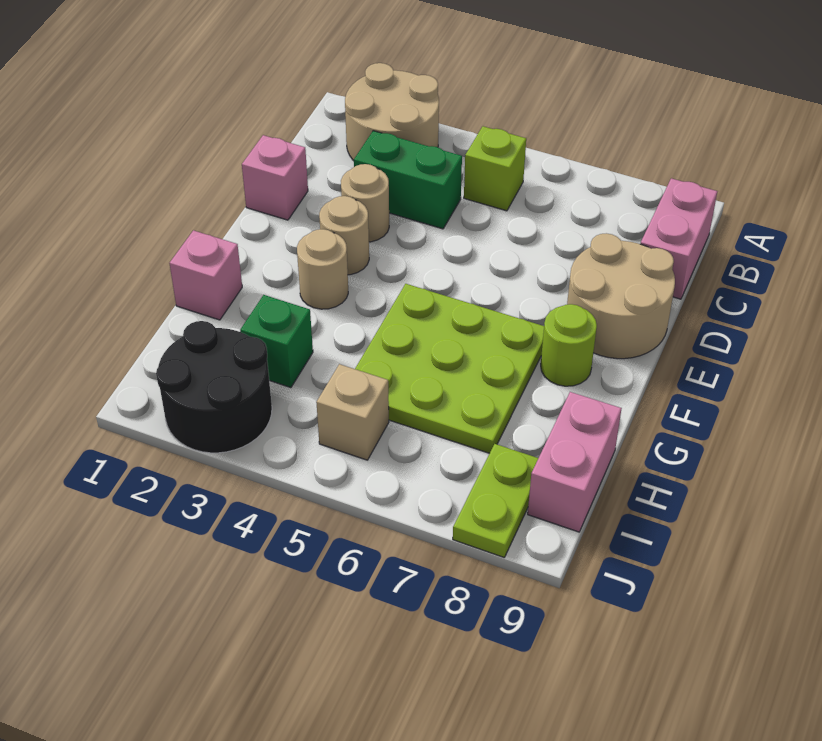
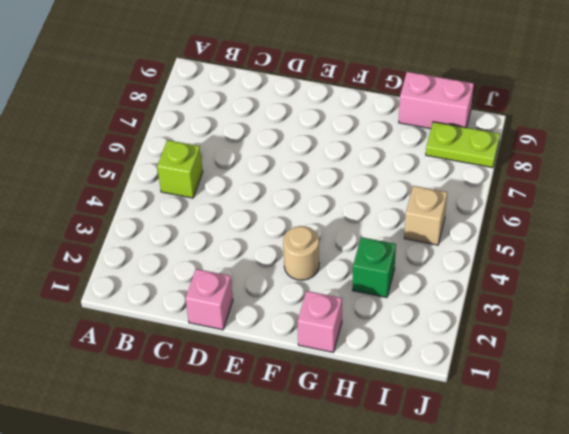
none -> tan 2x2 round brick [345,63,439,161]
none -> pink 1x2 brick [641,178,717,299]
none -> green 1x2 brick [354,131,462,229]

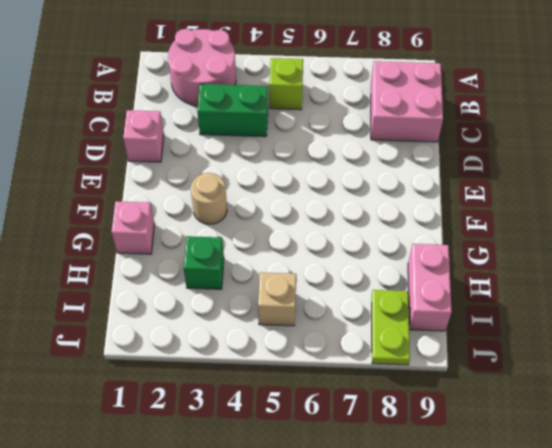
pink 2x2 round brick [168,29,236,106] -> tan 2x2 round brick [345,63,439,161]
pink 2x2 brick [371,61,443,142] -> pink 1x2 brick [641,178,717,299]
none -> tan 1x1 round brick [341,164,389,242]
none -> tan 2x2 round brick [567,233,675,359]
none -> tan 1x1 round brick [319,196,369,275]

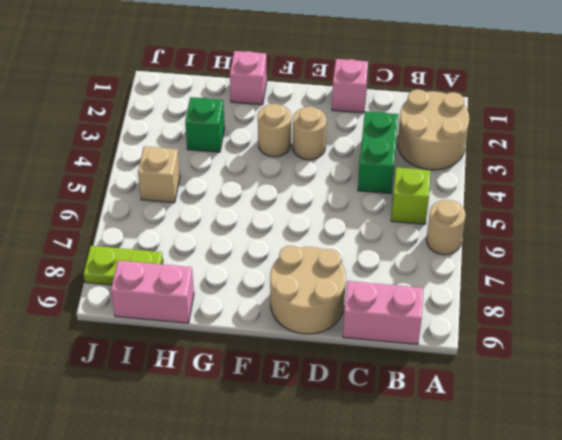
tan 1x1 round brick [426,200,466,255] -> tan 1x1 round brick moved to [341,164,389,242]
none -> lime 3x3 plate [355,284,544,453]
none -> lime 1x1 round brick [541,304,597,386]
none -> black 2x2 round brick [156,321,272,453]

